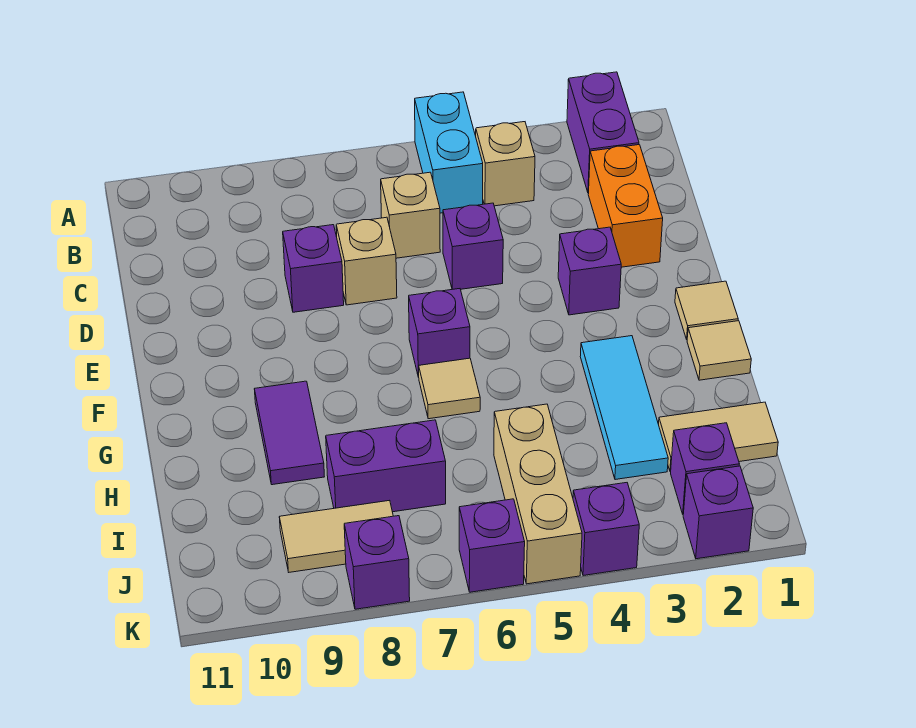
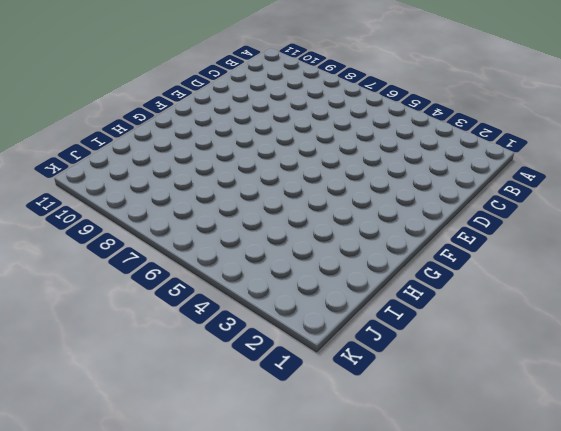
none -> purple 1x2 brick [567,72,639,193]
none -> cyan 1x2 brick [415,92,483,213]
none -> tan 1x1 brick [476,122,535,206]

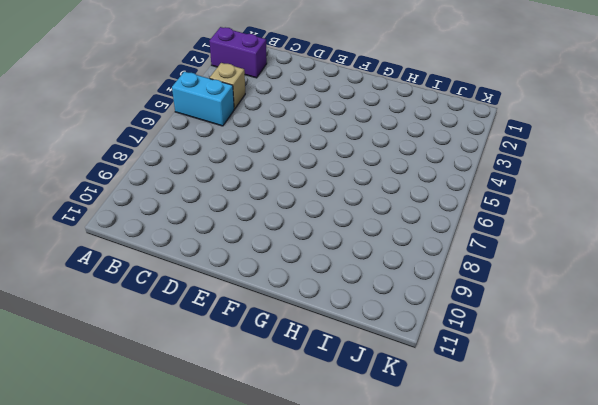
none -> orange 1x2 brick [588,145,663,267]
none -> tan 1x1 brick [381,172,440,258]
none -> purple 1x1 brick [443,203,503,289]

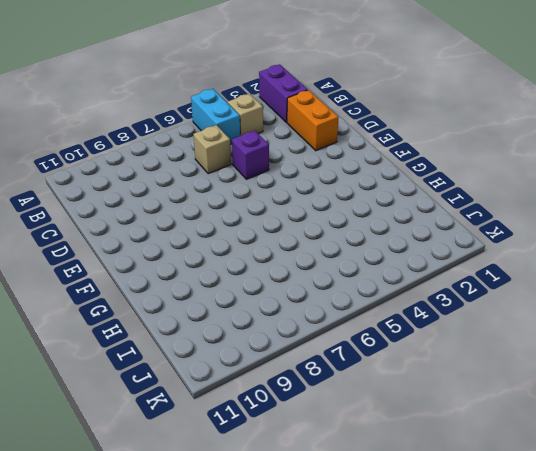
none -> tan 1x1 brick [336,217,397,305]
none -> purple 1x1 brick [283,225,344,312]
none -> purple 1x1 brick [558,227,621,315]

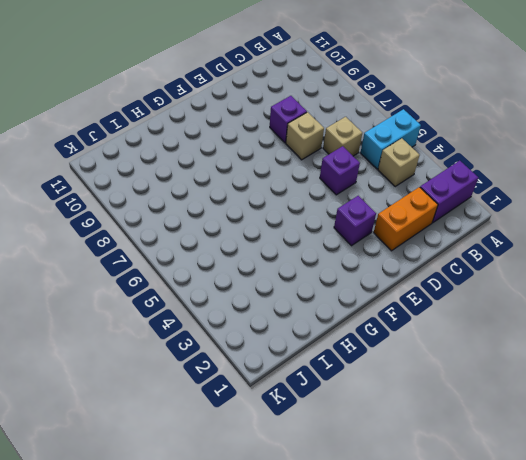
none -> tan 1x1 tile [675,281,738,339]
none -> purple 1x1 brick [409,289,470,377]
none -> tan 1x1 tile [687,321,751,380]

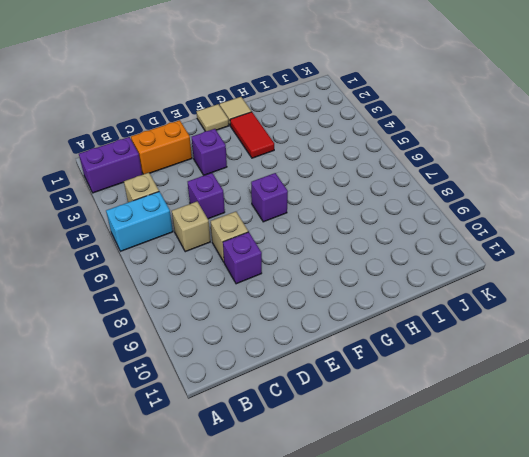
red 1x2 tile [230,112,274,158] -> cyan 1x3 tile [580,336,668,480]
none -> tan 1x1 tile [419,358,480,419]
none -> purple 1x2 tile [255,381,324,485]
none -> tan 1x2 tile [659,402,778,472]

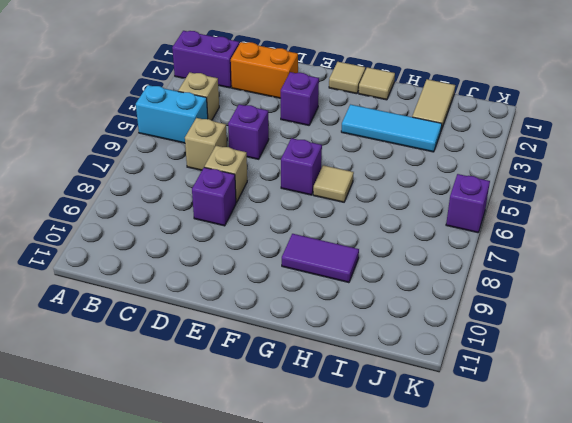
none -> tan 1x3 brick [494,404,582,584]
none -> purple 1x2 brick [326,420,446,512]
none -> purple 1x1 brick [671,423,739,514]

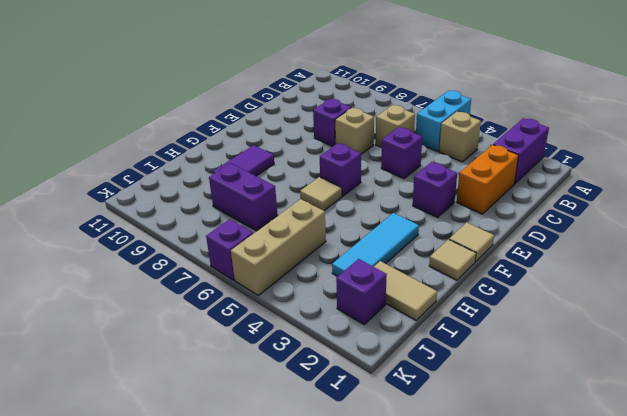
none -> tan 1x2 tile [279,500,393,572]
none -> purple 1x1 brick [683,466,753,559]
none -> purple 1x1 brick [573,483,639,576]

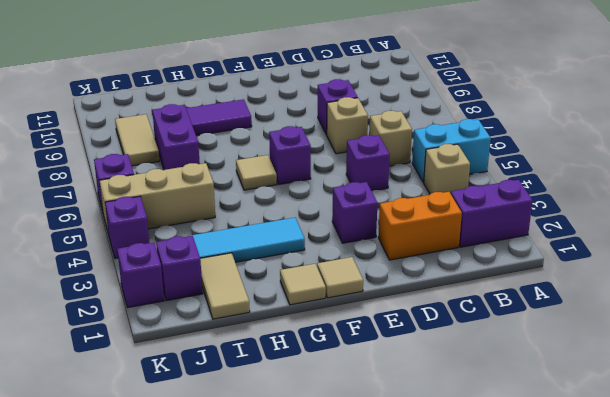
none -> purple 1x1 brick [344,516,410,609]

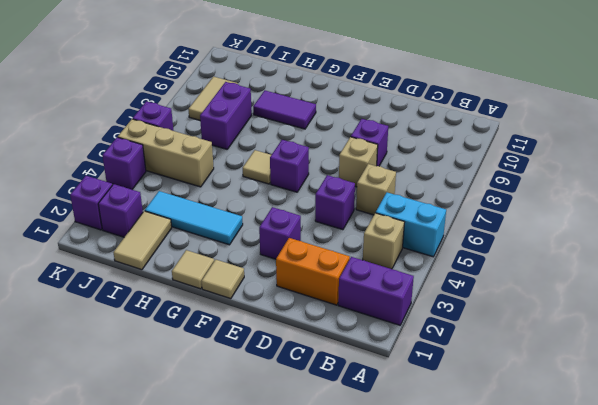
none -> purple 1x1 brick [344,516,410,609]

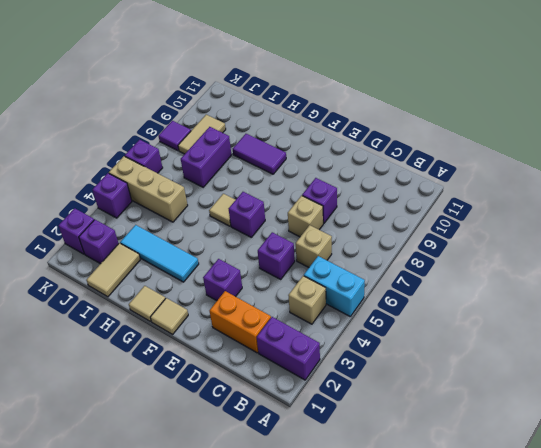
purple 1x1 tile [159,121,191,151] -> purple 1x1 brick [344,516,410,609]

